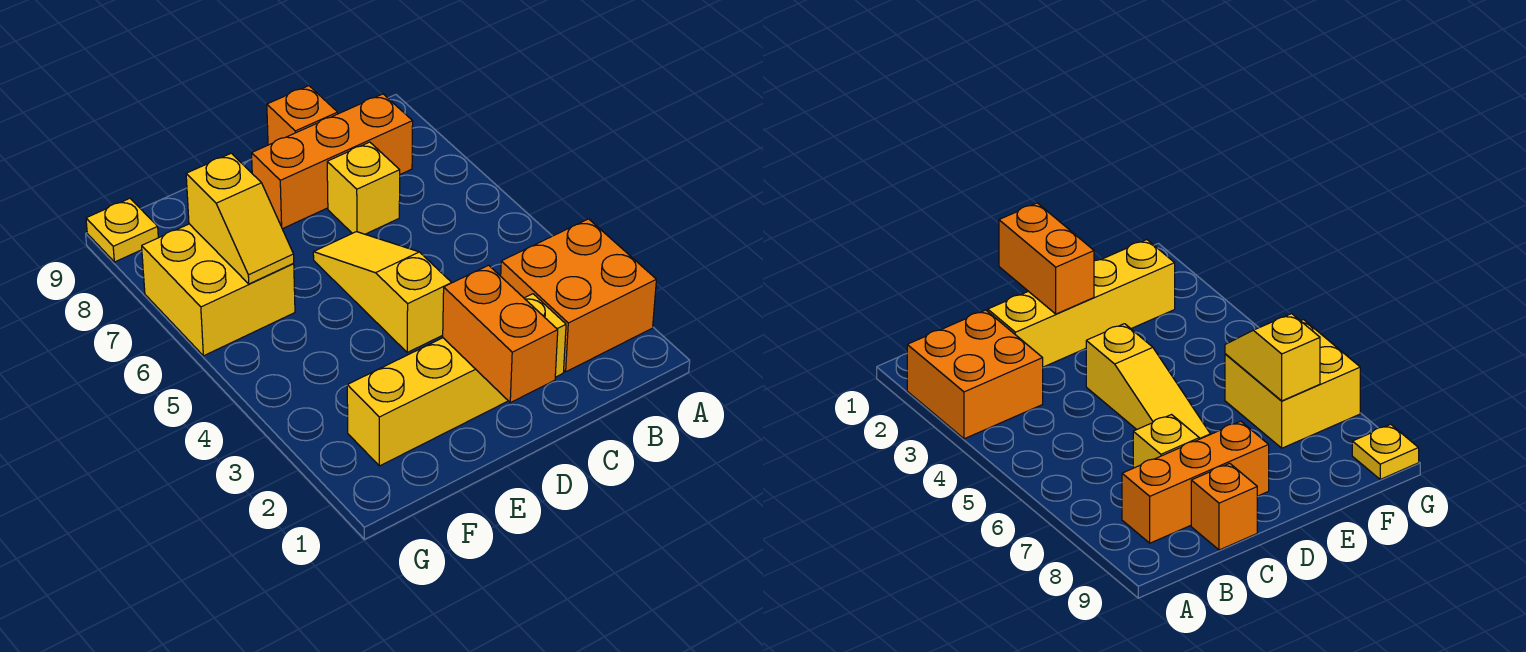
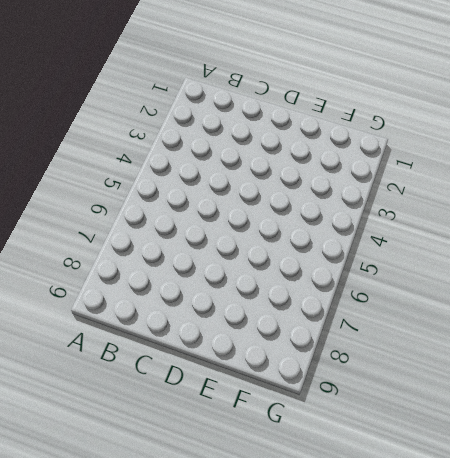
none -> orange 2x2 brick [501,219,656,372]
none -> orange 1x3 brick [252,94,413,229]

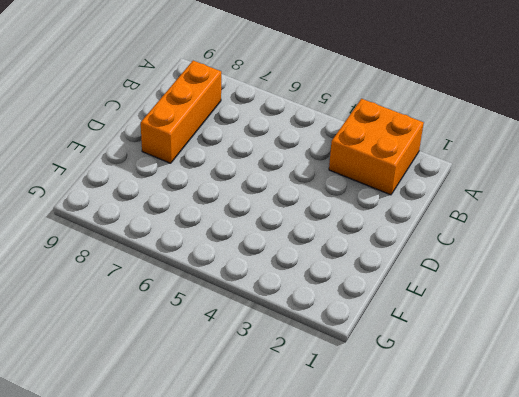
none -> yellow 1x4 brick [347,294,566,466]
none -> yellow 1x1 brick [327,142,400,234]

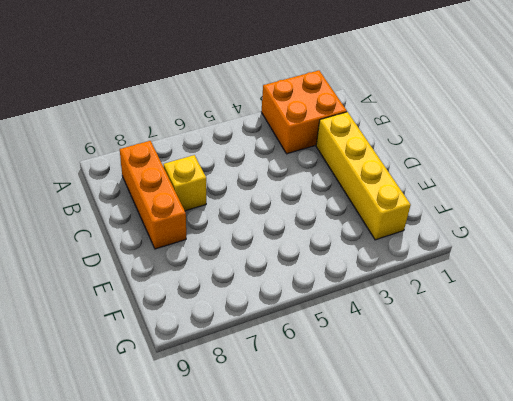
none -> orange 1x1 brick [267,86,338,145]
none -> yellow 1x3 slope [313,232,451,352]

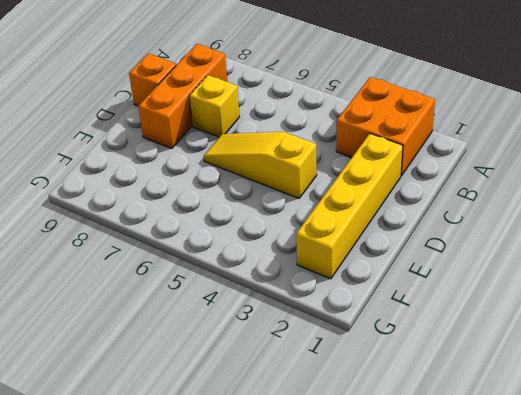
none -> yellow 2x2 brick [142,224,295,356]
none -> yellow 1x1 plate [86,198,158,262]

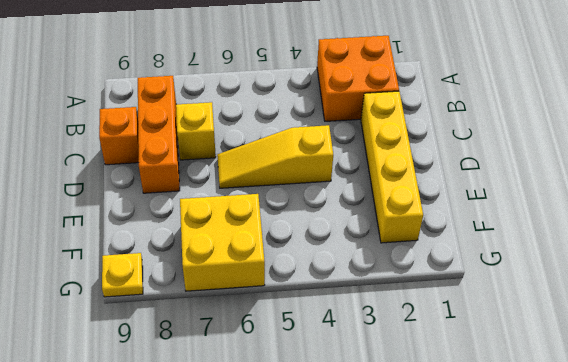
none -> orange 1x2 brick [443,265,558,403]
none -> yellow 1x2 slope [186,153,294,284]

